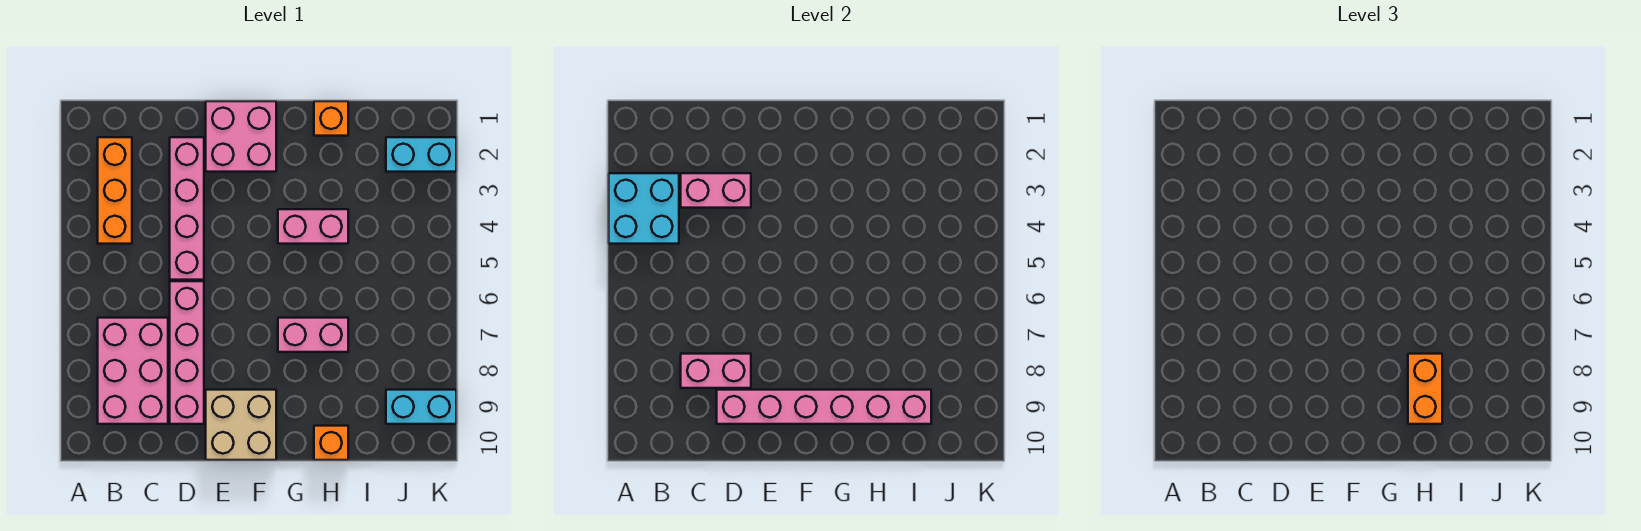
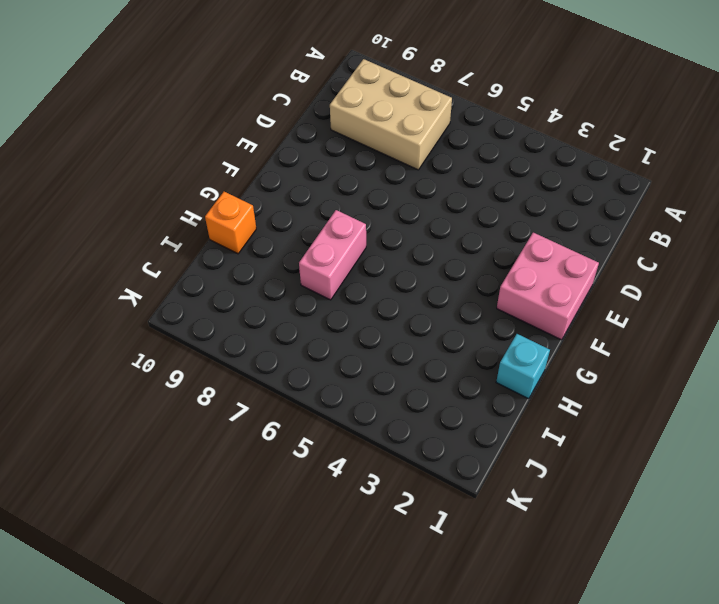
tan 2x3 brick [330,59,452,170] -> pink 2x3 brick [98,318,168,424]
cyan 1x1 brick [496,334,550,399] -> orange 1x1 brick [314,101,348,136]
none -> orange 1x3 brick [98,137,132,244]
none -> pink 1x4 brick [170,137,204,280]
none -> pink 1x4 brick [170,281,204,424]

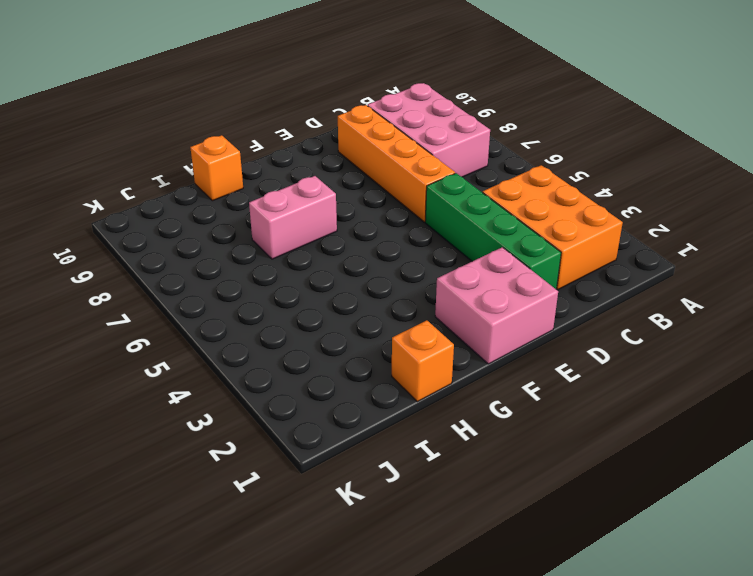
orange 2x3 brick [483,165,623,289] -> orange 1x3 brick [98,137,132,244]
green 1x4 brick [425,173,561,289] -> pink 1x4 brick [170,137,204,280]
orange 1x4 brick [338,105,455,222] -> pink 1x4 brick [170,281,204,424]
none -> tan 2x2 brick [206,390,276,460]
none -> pink 1x2 brick [278,209,348,244]
none -> cyan 1x2 brick [386,137,456,172]

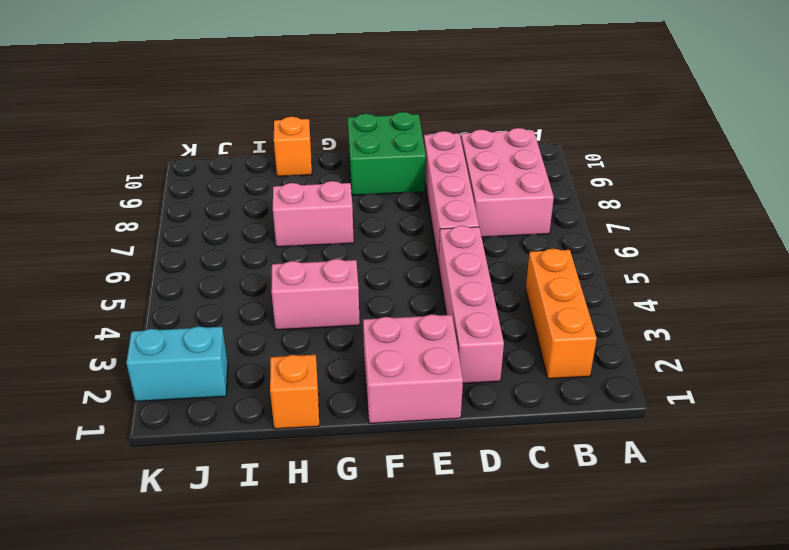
green 2x2 brick [348,112,426,195] -> tan 2x2 brick [206,390,276,460]
none -> cyan 1x2 brick [386,390,456,424]
none -> cyan 2x2 brick [609,173,679,244]
none -> pink 1x2 brick [681,173,751,208]

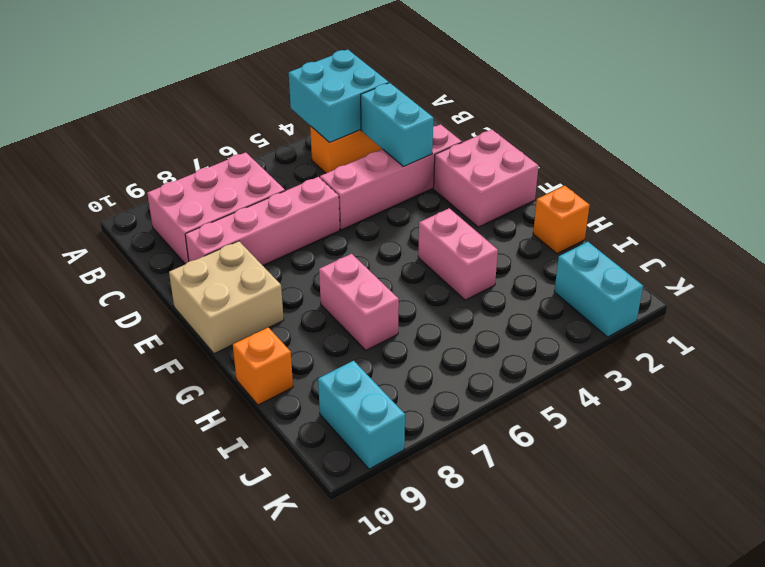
cyan 1x2 brick [361,83,433,166] -> pink 1x2 brick [681,173,751,208]
none -> pink 1x2 brick [681,354,751,388]
none -> pink 1x6 brick [717,390,931,424]
none -> orange 1x2 brick [1408,354,1442,424]

